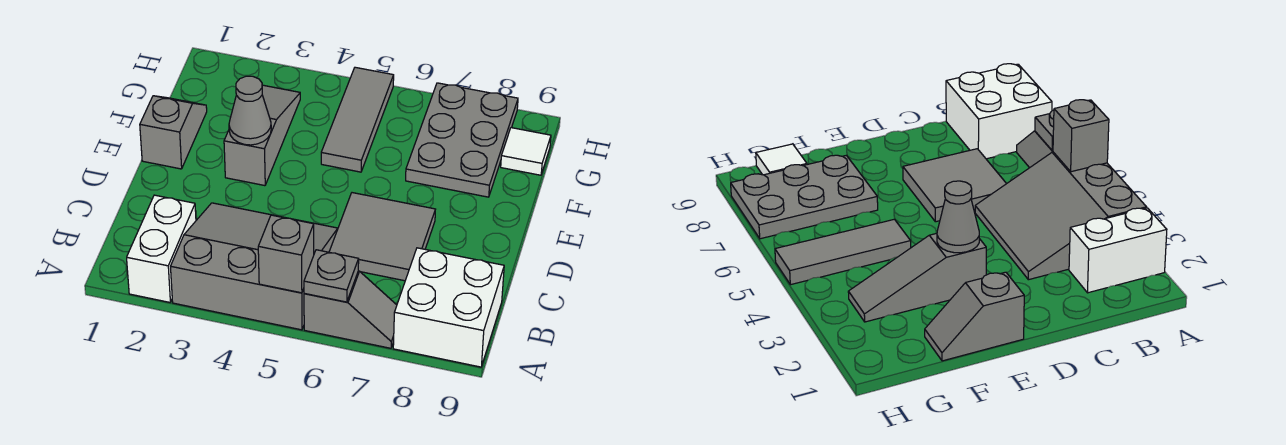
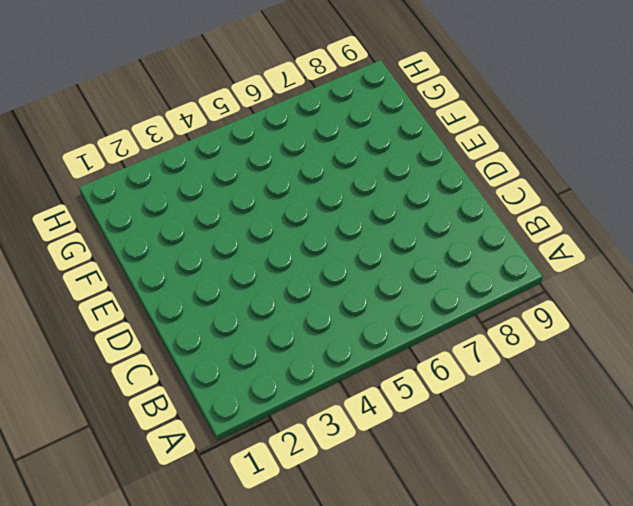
none -> white 1x2 brick [127,195,196,302]
none -> grey 3x3 slope [170,203,338,330]
none -> grey 1x2 slope [304,271,397,348]

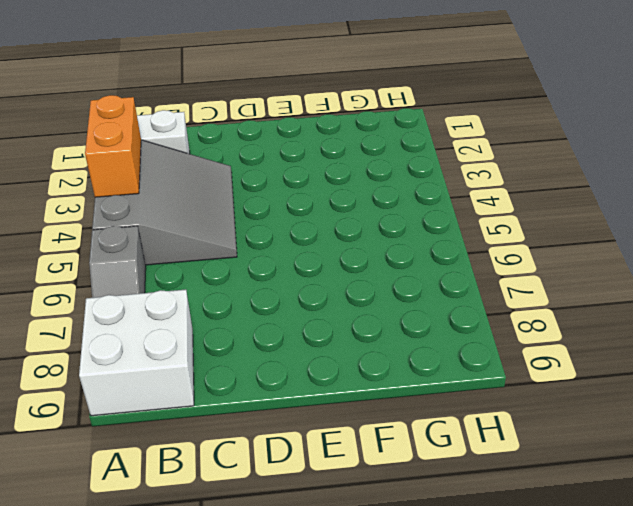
orange 1x2 brick [85,95,141,197] -> none
none -> grey 2x2 tile [329,193,435,281]
none -> grey 1x2 slope [140,96,207,169]
none -> grey 1x3 slope [224,85,300,186]

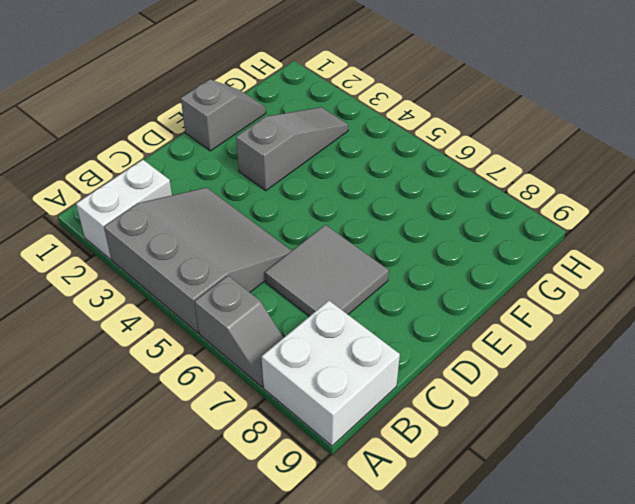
none -> grey 1x3 tile [321,67,394,172]
none -> grey 2x3 plate [406,83,518,197]
none -> white 1x1 tile [501,128,551,175]

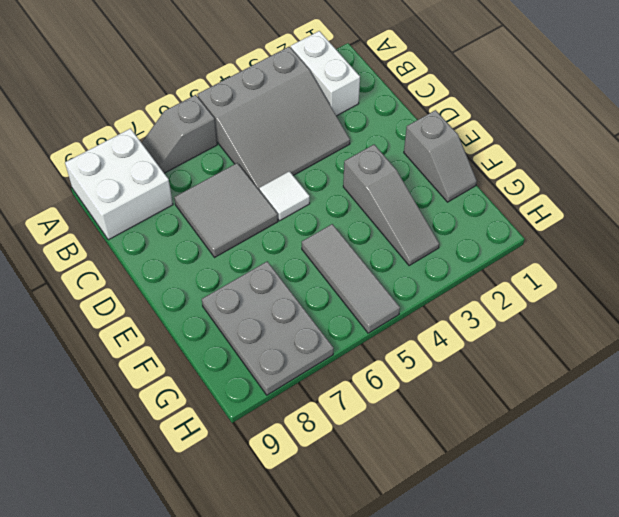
white 1x1 tile [259,171,310,221] -> white 1x1 tile moved to [501,128,551,175]
none -> grey 1x1 brick [258,215,314,293]
none -> grey 1x1 plate [304,250,359,302]
none -> grey 1x1 cone [229,76,271,145]

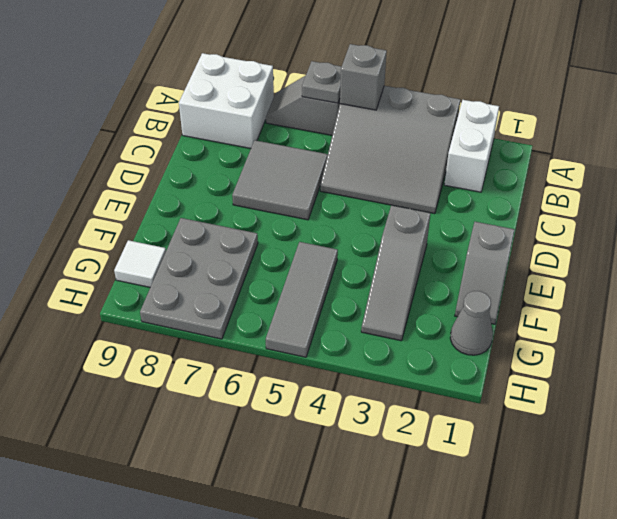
grey 1x1 cone [450,291,493,355] -> grey 1x1 cone moved to [229,76,271,145]

